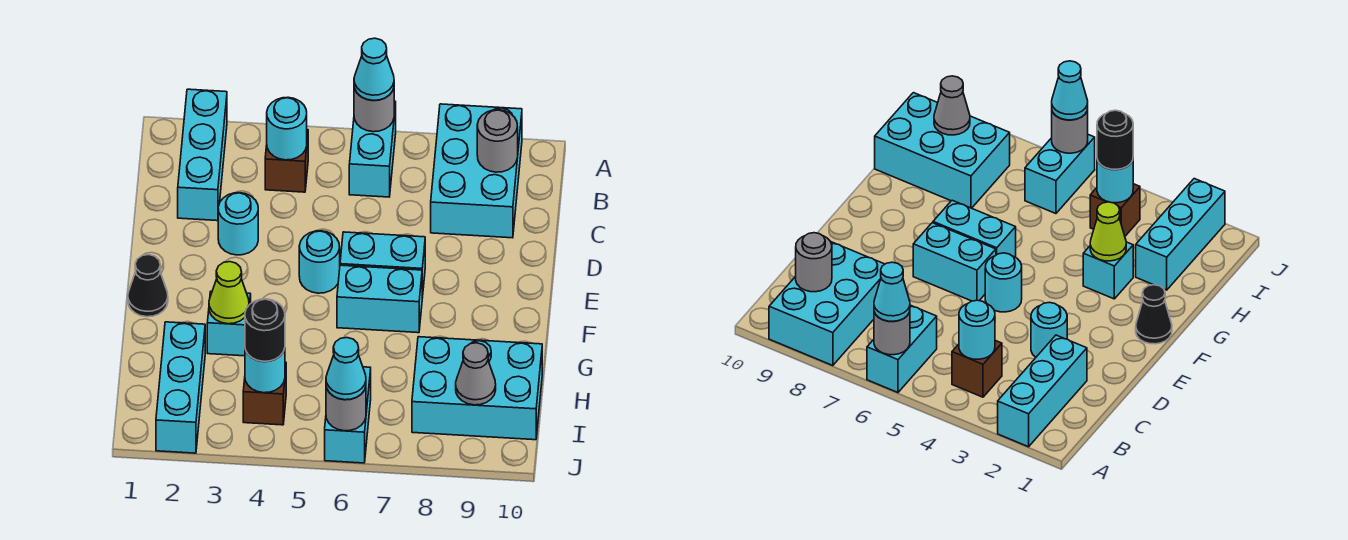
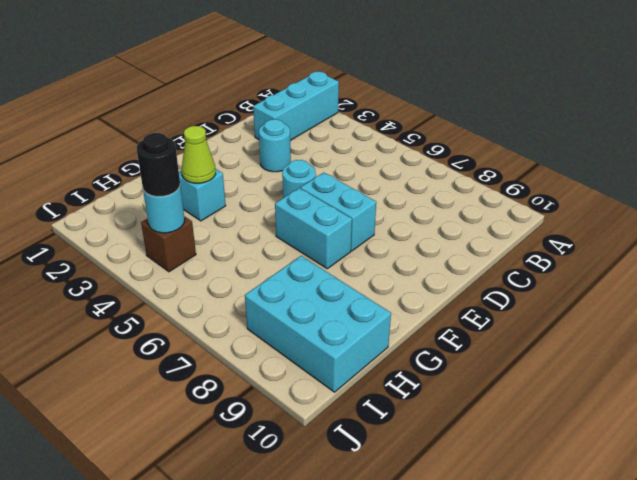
none -> cyan 1x2 brick [349,101,396,197]
none -> cyan 2x3 brick [431,104,522,238]
none -> brown 1x1 brick [265,130,308,192]

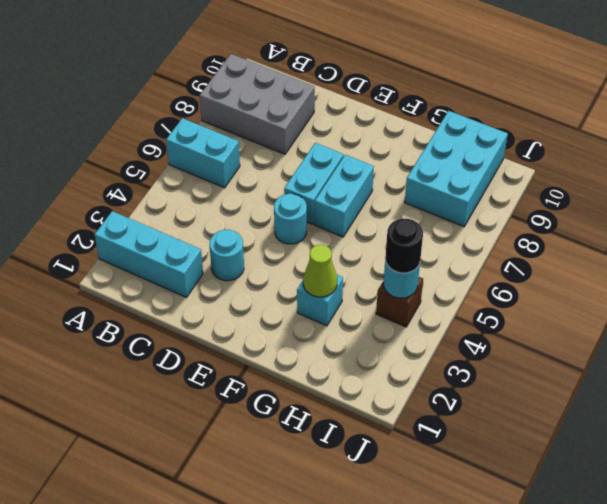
grey 2x3 brick [200,54,315,154] -> cyan 2x3 brick [431,104,522,238]
none -> brown 1x1 brick [265,130,308,192]
none -> black 1x1 cone [128,255,168,317]
none -> cyan 1x3 brick [156,322,205,453]

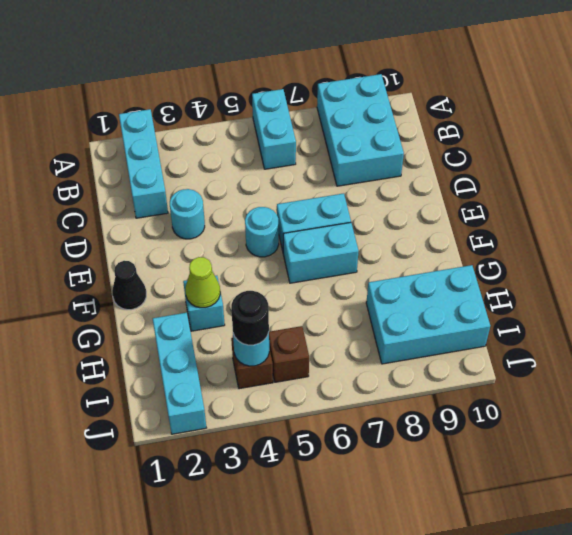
brown 1x1 brick [269,326,309,382] -> brown 1x1 brick moved to [265,130,308,192]
none -> cyan 1x2 brick [325,367,371,463]
none -> grey 1x1 round brick [354,88,394,132]
none -> cyan 1x1 round brick [267,97,307,160]

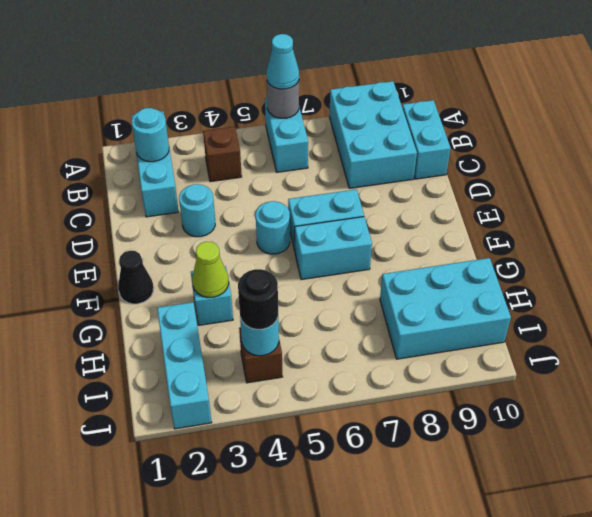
cyan 1x1 round brick [132,108,169,162] -> cyan 1x1 round brick moved to [267,97,307,160]
cyan 1x2 brick [402,100,451,179] -> cyan 1x2 brick moved to [325,367,371,463]
none -> grey 1x1 round brick [477,110,518,172]
none -> grey 1x1 cone [456,343,496,405]
none -> grey 1x1 round brick [326,387,366,431]

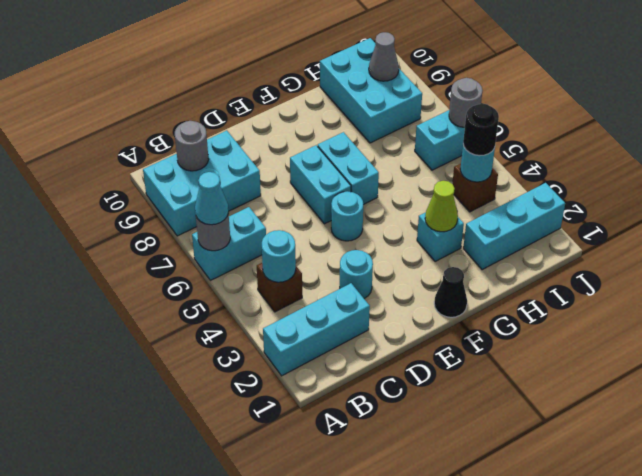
none -> cyan 1x1 cone [326,338,366,400]

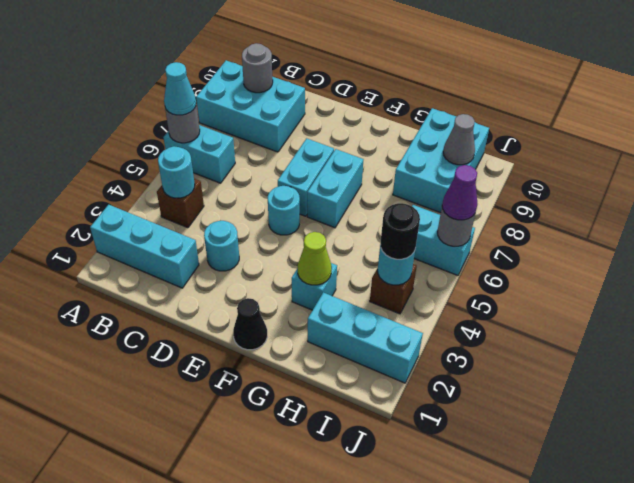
purple 1x1 cone [442,165,477,220] -> cyan 1x1 cone [326,338,366,400]

